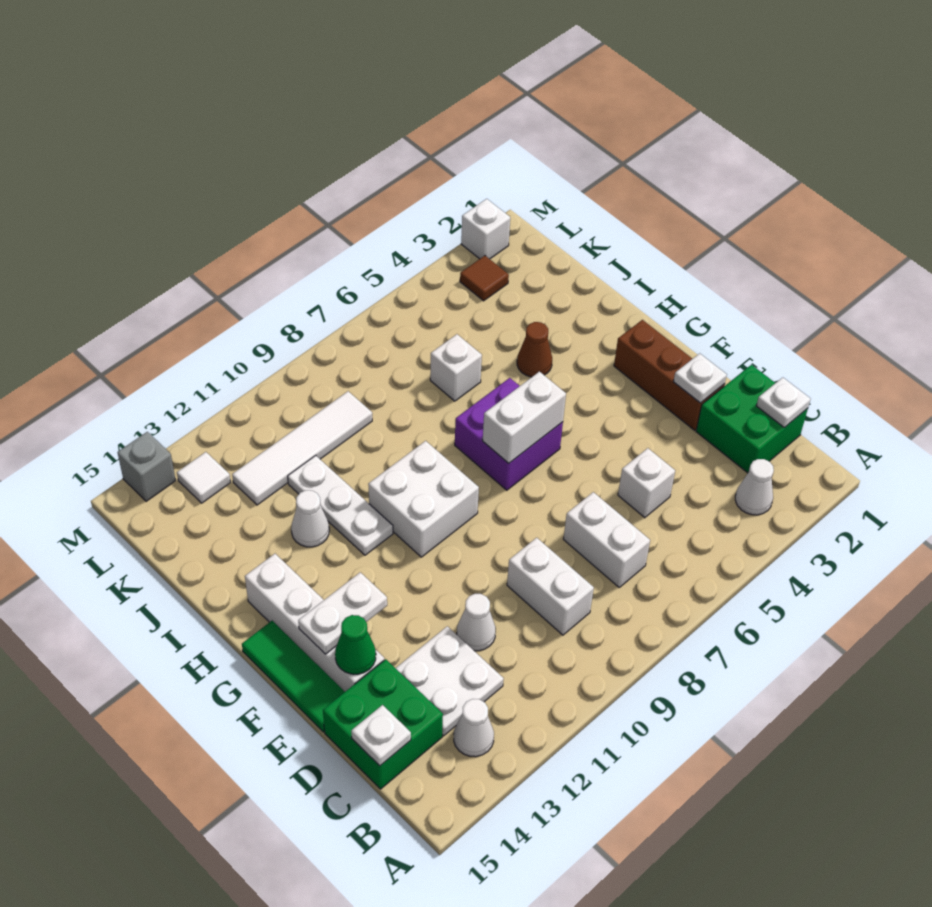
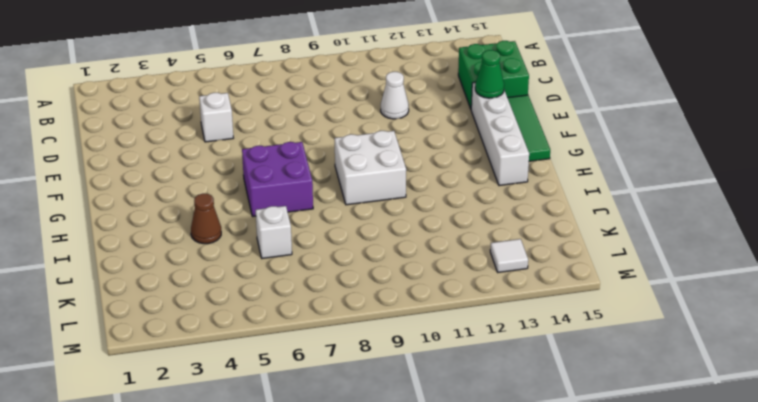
none -> white 1x1 cone [735,459,774,515]
none -> white 1x1 cone [454,699,494,757]
none -> green 2x2 brick [696,365,808,473]

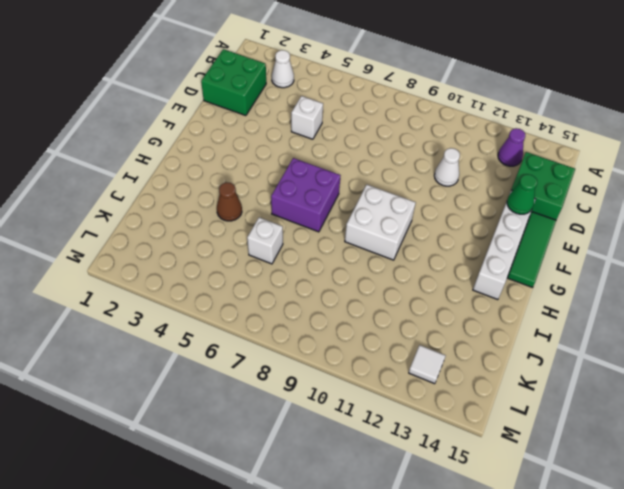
purple 1x1 cone [498,128,525,166] -> white 1x1 cone [454,699,494,757]
none -> white 1x2 brick [563,492,650,587]
none -> white 1x2 brick [507,538,594,635]
none -> white 2x2 plate [396,626,504,736]

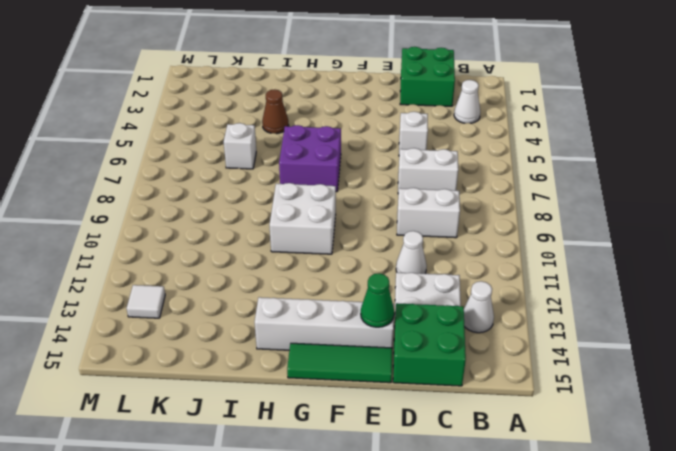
none -> brown 1x3 brick [614,320,725,430]
none -> white 1x3 plate [288,455,393,555]
none -> white 1x1 cone [291,490,329,547]

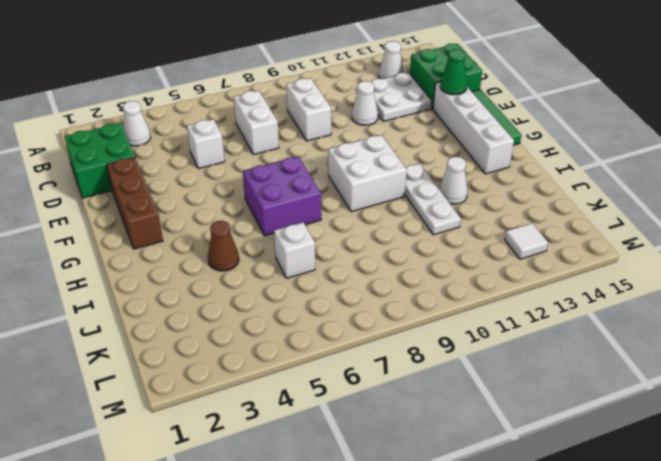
none -> white 1x4 tile [232,391,372,505]
none -> brown 1x1 tile [460,256,509,301]
none -> white 1x1 brick [461,199,510,259]

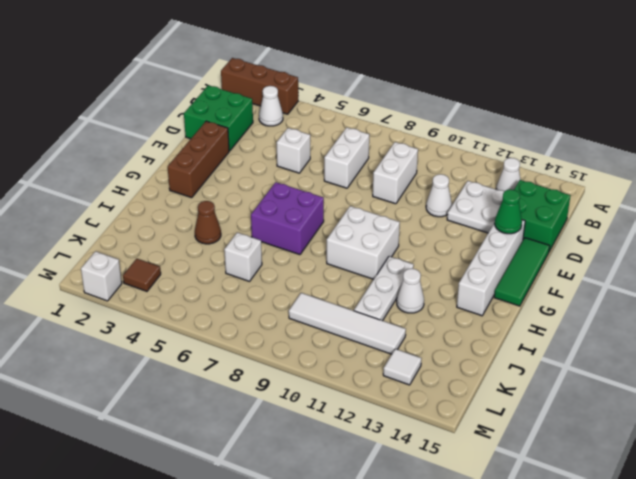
brown 1x3 brick [221,58,298,114] -> none
none -> grey 1x1 brick [118,432,176,501]
none -> white 1x1 plate [756,377,811,428]
none -> white 1x1 plate [351,705,411,766]

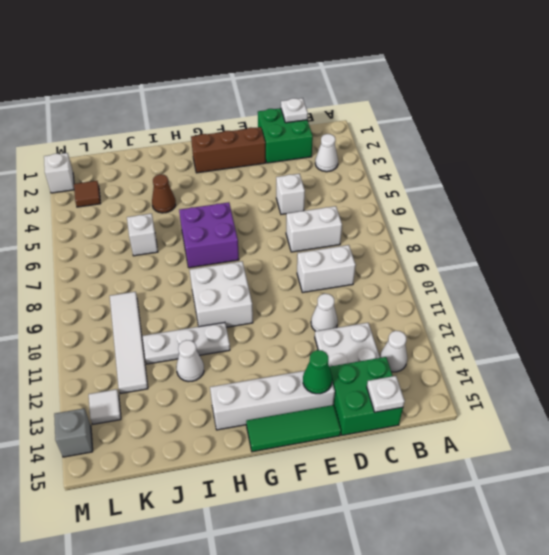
none -> white 1x1 plate [673,353,727,403]
none -> white 1x2 plate [298,572,387,654]
none -> white 1x2 brick [483,372,566,463]

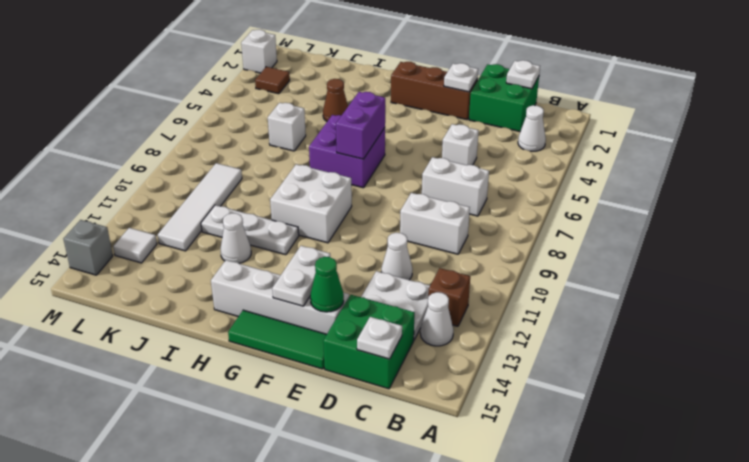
brown 1x1 brick [428,268,470,326] -> none
purple 1x2 brick [336,92,385,159] -> white 1x2 brick [483,372,566,463]

